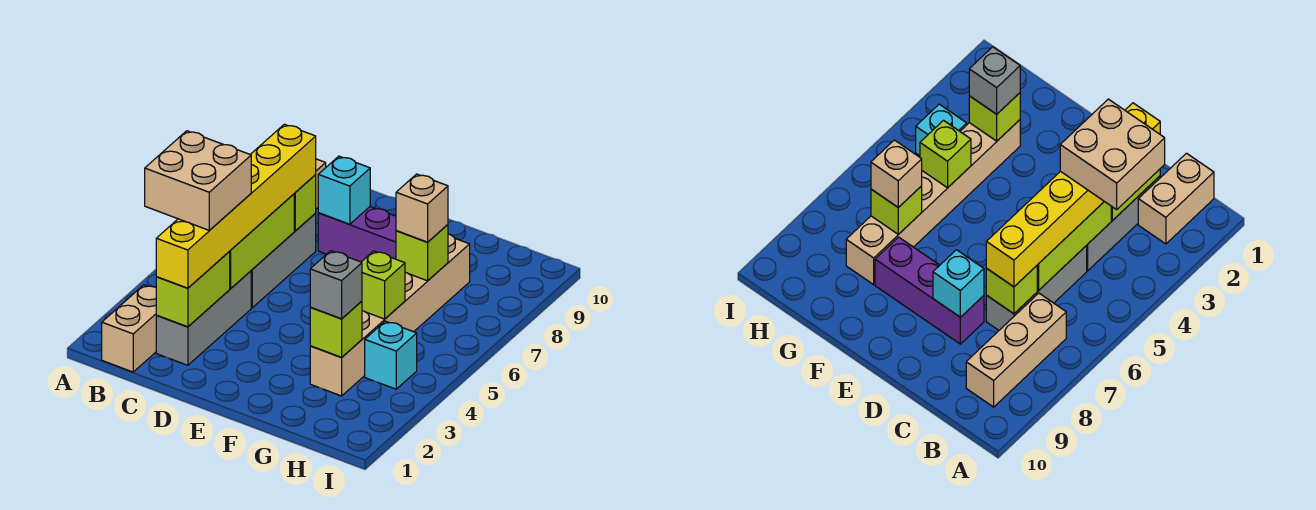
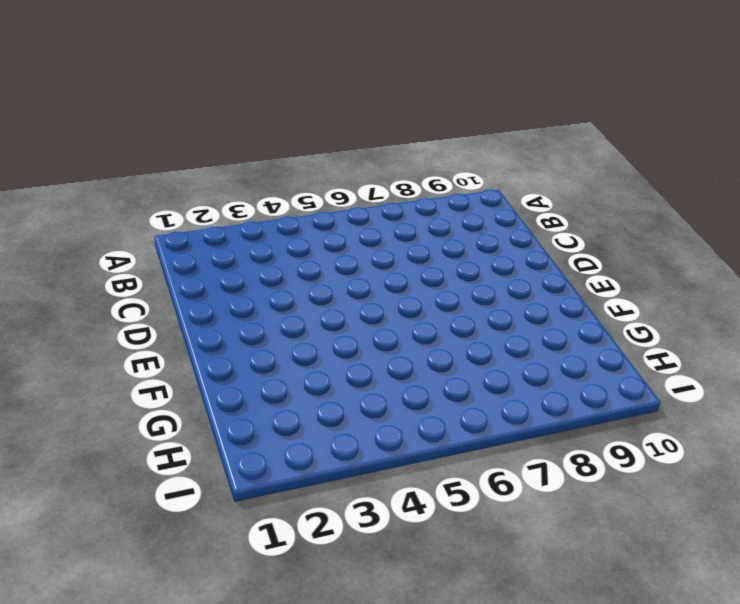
none -> tan 1x2 brick [102,285,157,372]
none -> tan 1x3 brick [966,293,1066,407]
none -> grey 1x3 brick [156,271,251,365]

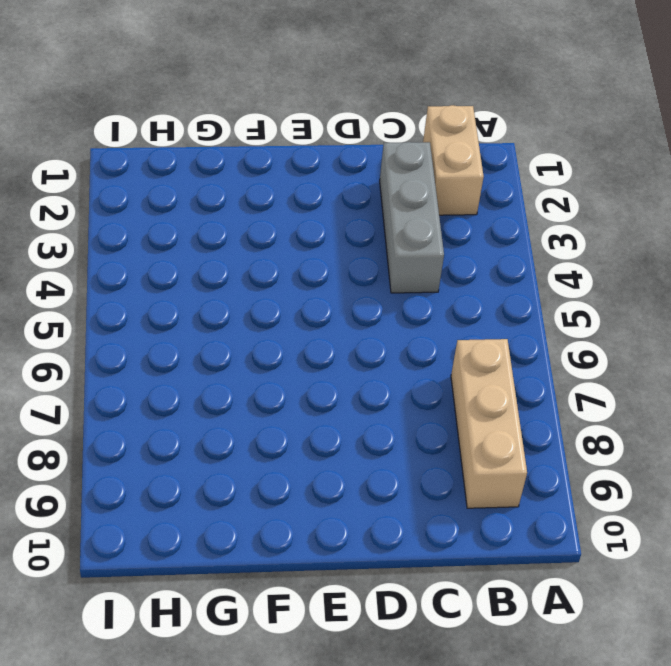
none -> grey 1x3 brick [251,214,316,308]
none -> purple 1x3 brick [318,207,396,262]
none -> tan 1x6 brick [310,234,470,396]

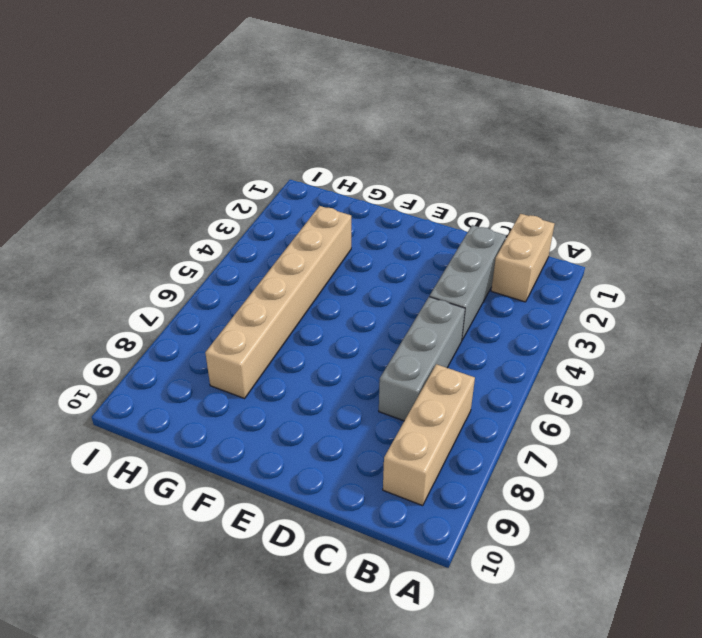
none -> purple 1x3 brick [318,207,396,262]
none -> cyan 1x1 brick [365,321,417,389]
none -> lime 1x2 brick [156,251,230,327]

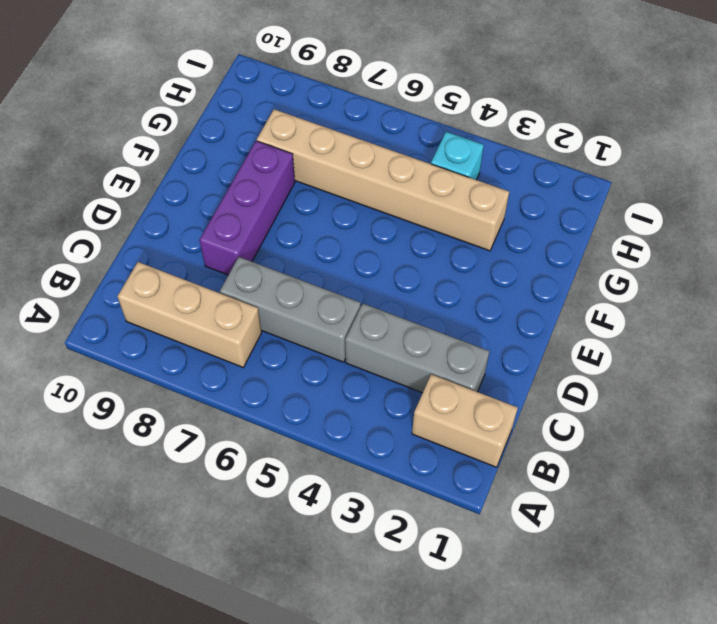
none -> lime 1x2 brick [156,251,230,327]
none -> lime 1x3 brick [230,194,294,288]
none -> lime 1x1 brick [294,175,316,231]

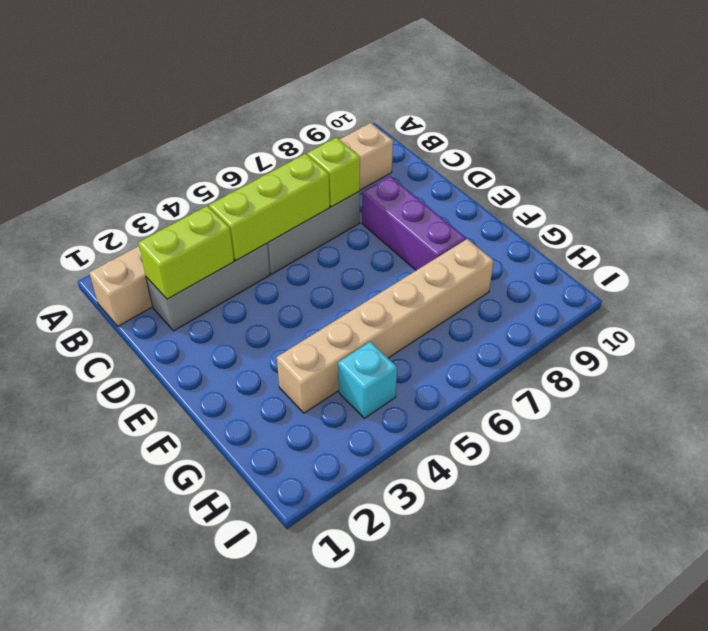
none -> cyan 1x1 brick [318,156,370,224]
none -> lime 1x1 brick [310,301,362,357]
none -> lime 1x1 brick [362,251,405,319]

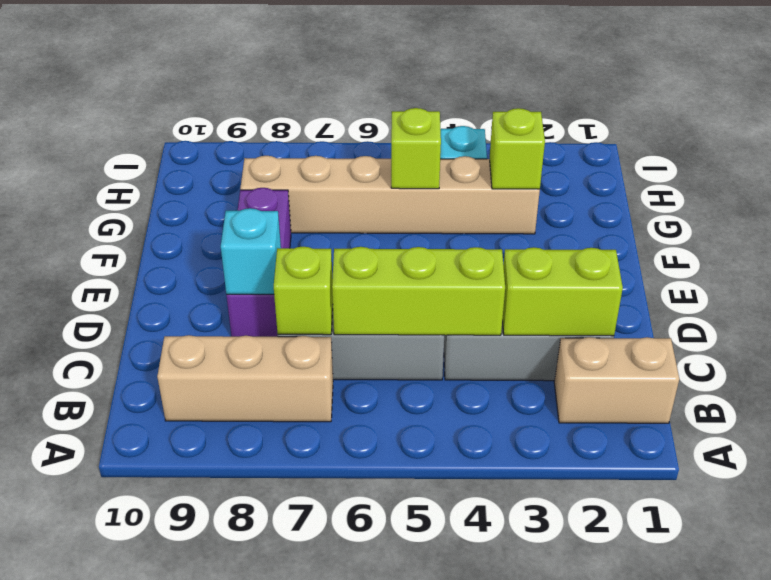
none -> lime 1x1 brick [396,225,448,281]
none -> yellow 1x6 brick [156,124,316,288]
none -> grey 1x1 brick [310,251,362,319]

